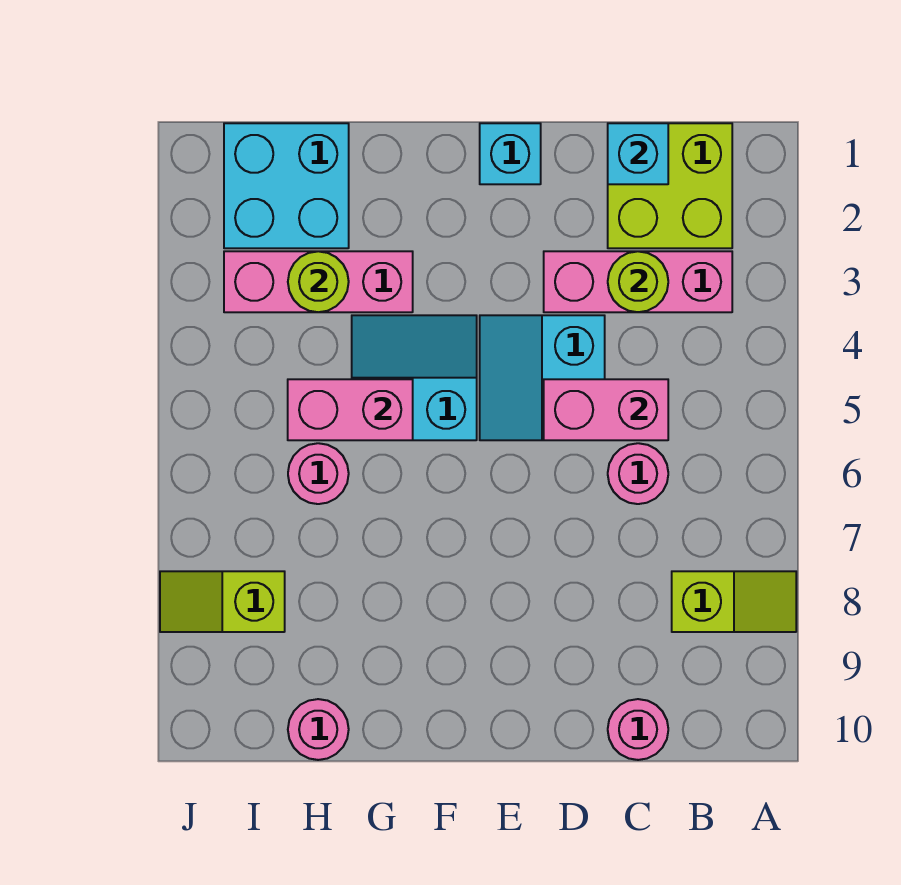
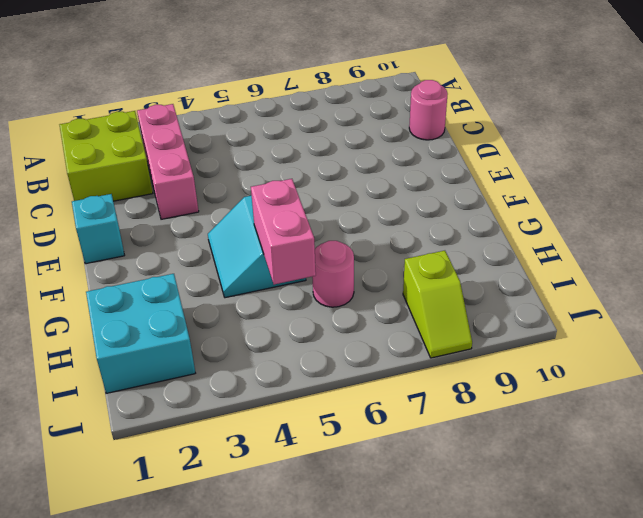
none -> lime 1x2 slope [672,571,796,632]
none -> pink 1x1 round brick [608,443,668,504]
none -> cyan 2x2 slope [480,315,605,440]

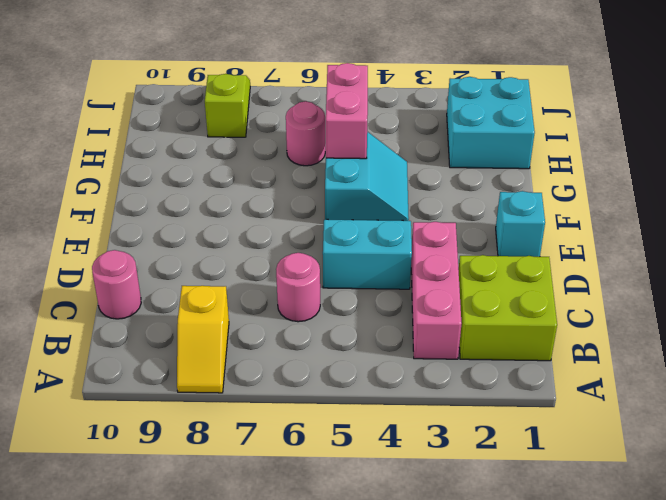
yellow 1x2 slope [177,286,229,393] -> lime 1x2 slope [672,571,796,632]
none -> pink 1x3 brick [224,251,413,312]
none -> pink 1x1 round brick [288,699,349,760]
none -> cyan 1x1 brick [608,123,668,184]

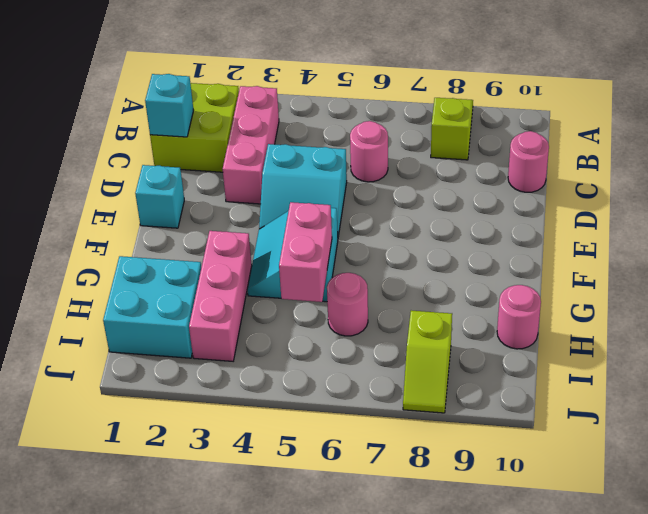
none -> lime 1x1 round brick [608,251,668,312]
none -> pink 1x2 brick [544,379,668,440]
none -> lime 1x1 round brick [288,251,349,312]

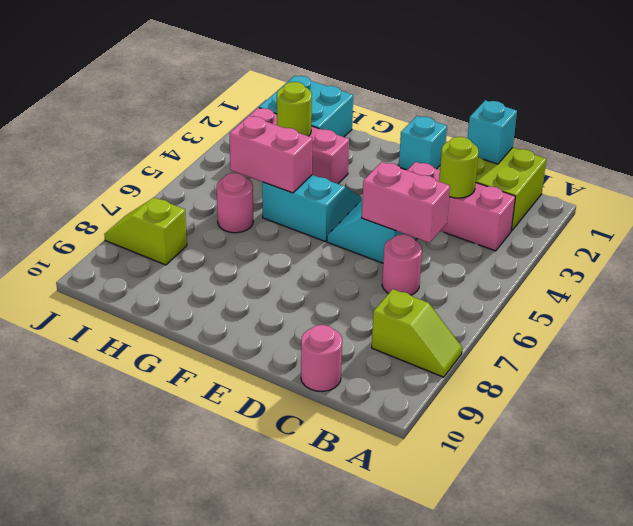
none -> pink 1x1 round brick [288,699,349,760]

